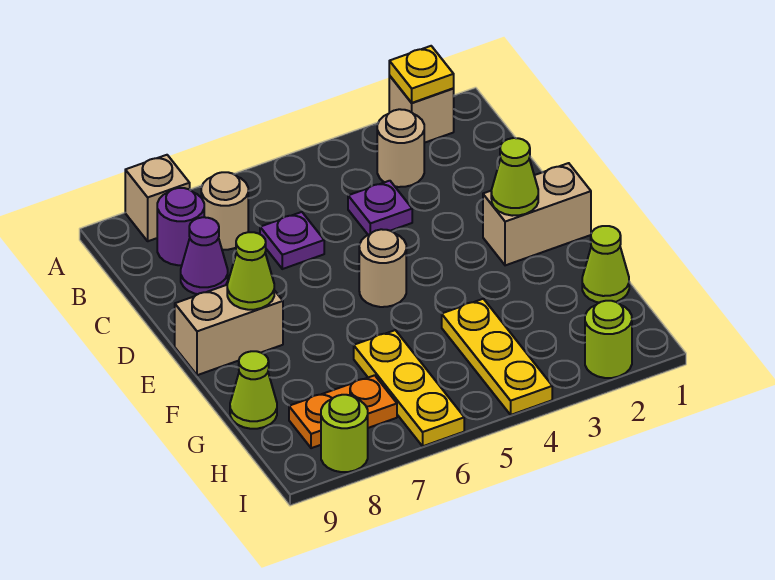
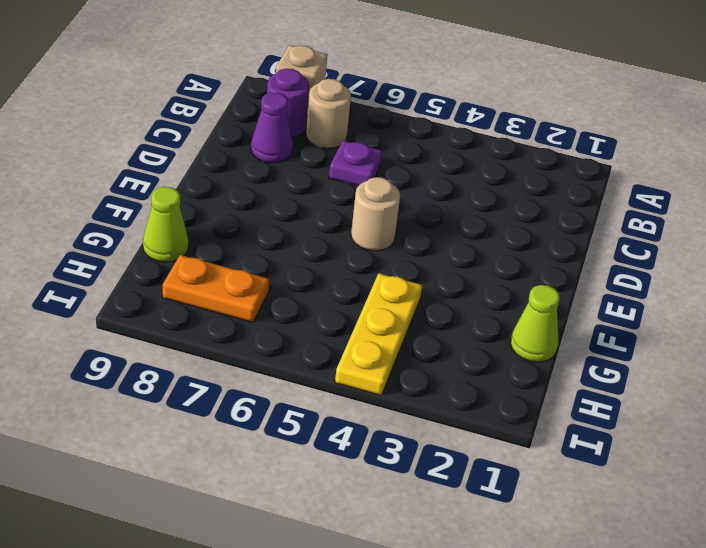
none -> tan 1x1 brick [389,76,454,143]
none -> tan 1x1 round brick [377,109,424,187]
none -> purple 1x1 plate [348,181,412,235]

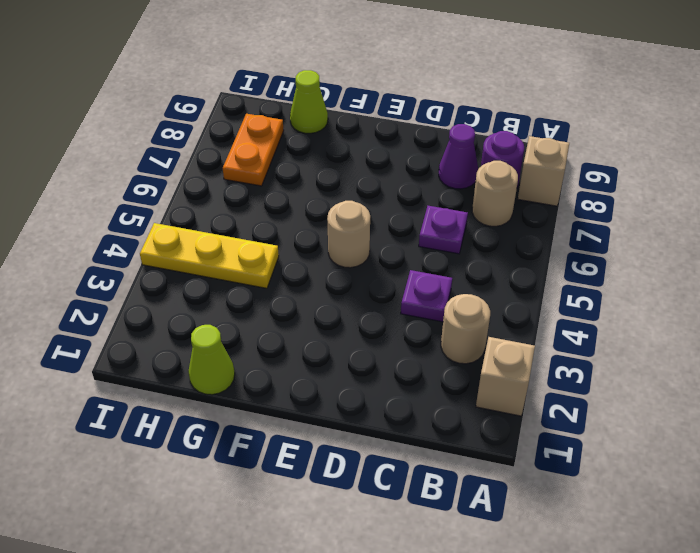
none -> tan 1x2 brick [483,163,591,265]
none -> tan 1x2 brick [175,285,283,375]
none -> yellow 1x3 plate [354,330,464,446]

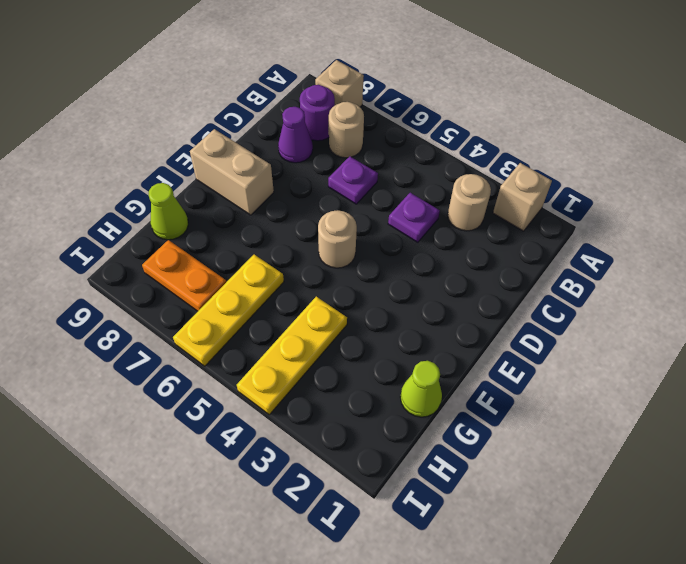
none -> tan 1x2 brick [483,163,591,265]
none -> lime 1x1 round brick [585,301,632,378]
none -> lime 1x1 round brick [321,395,368,472]

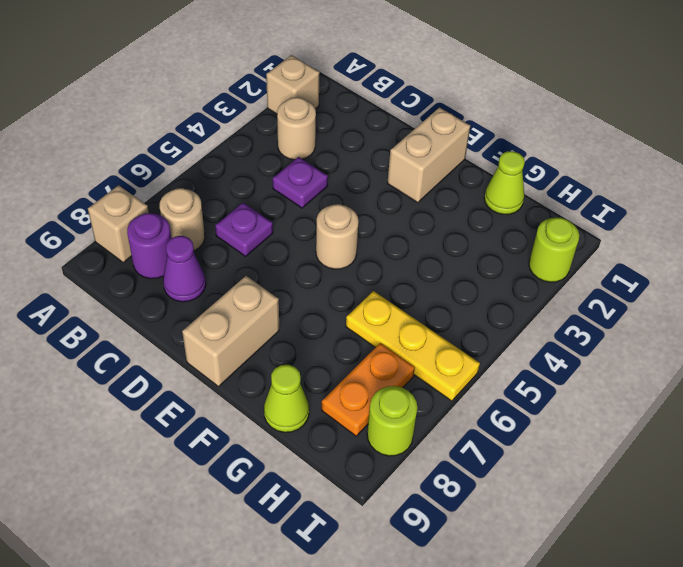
none -> yellow 1x3 plate [442,299,552,415]
none -> yellow 1x1 plate [389,46,454,103]
none -> lime 1x1 cone [491,138,538,216]

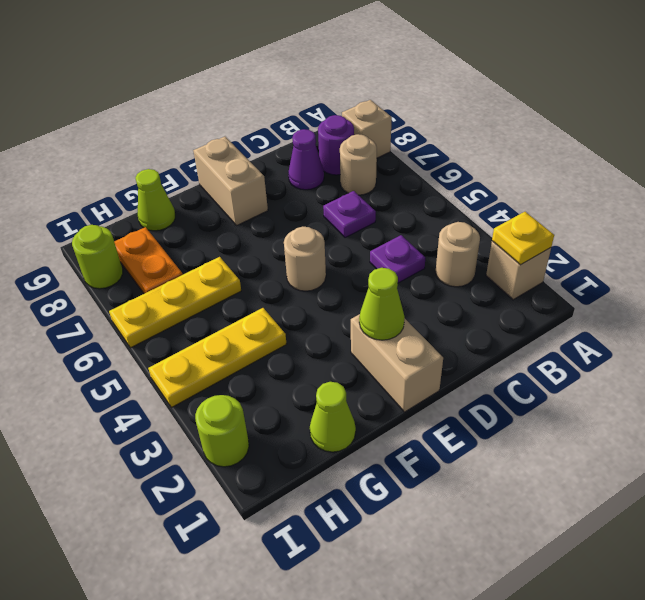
none -> lime 1x1 cone [227,232,274,310]

